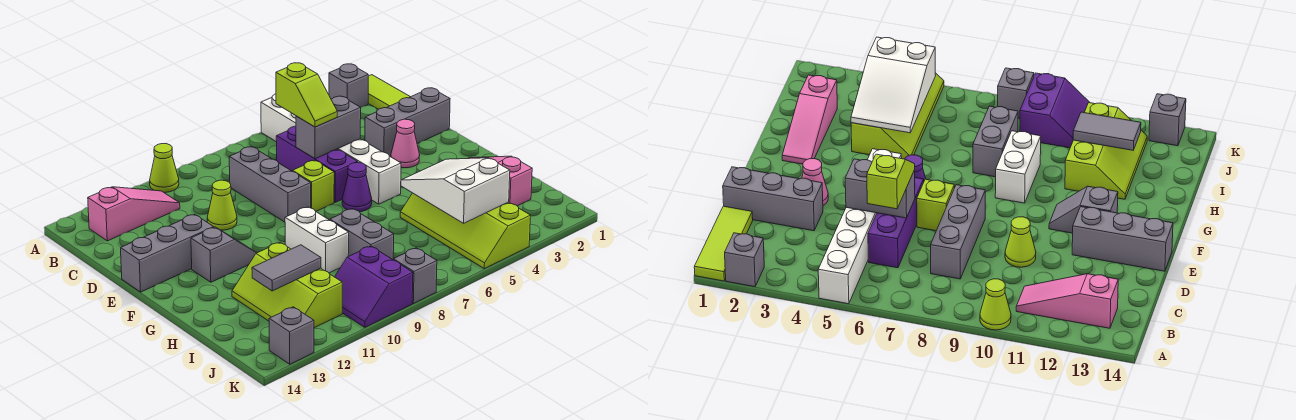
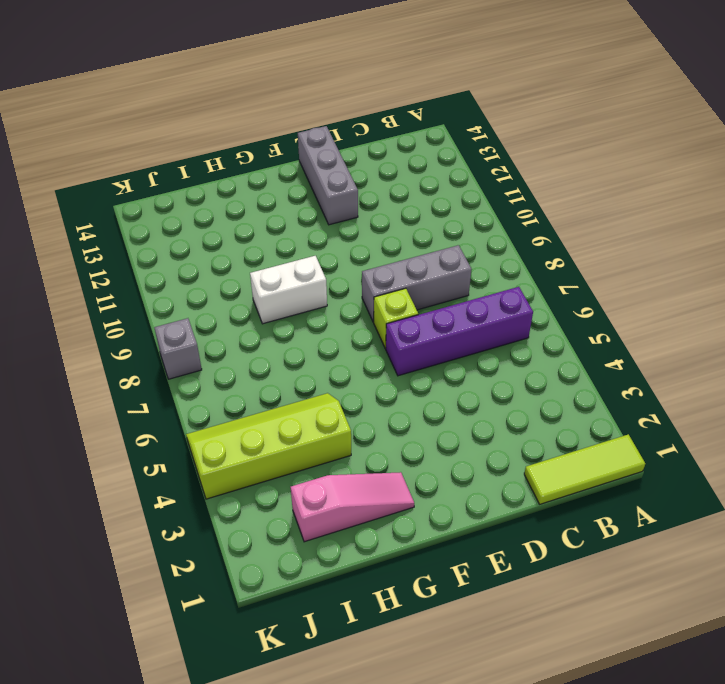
purple 1x4 brick [385,287,533,376] -> purple 1x3 brick [276,126,358,202]
none -> grey 1x1 brick [329,64,368,107]
none -> white 1x6 brick [261,94,401,204]
none -> lime 1x1 cone [150,144,179,192]

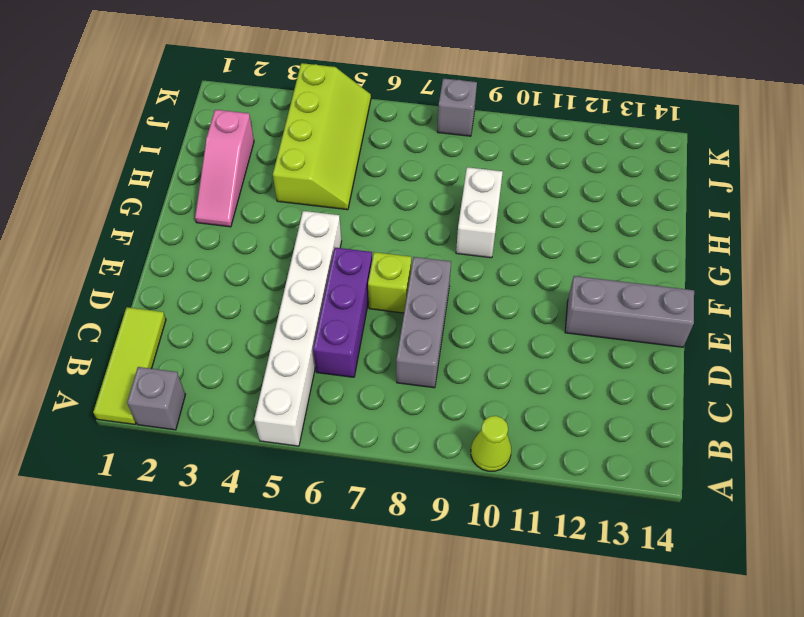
none -> pink 1x3 slope [88,187,180,241]
none -> grey 1x3 brick [365,88,450,156]
none -> lime 1x1 cone [207,180,237,230]

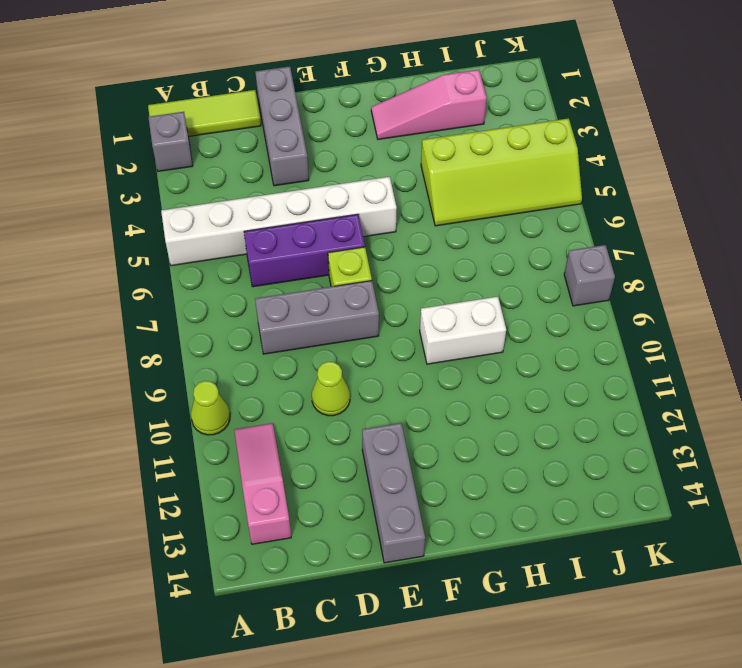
none -> pink 1x1 cone [391,119,420,168]
none -> purple 1x1 cone [342,162,372,212]
none -> grey 1x2 slope [191,227,256,282]

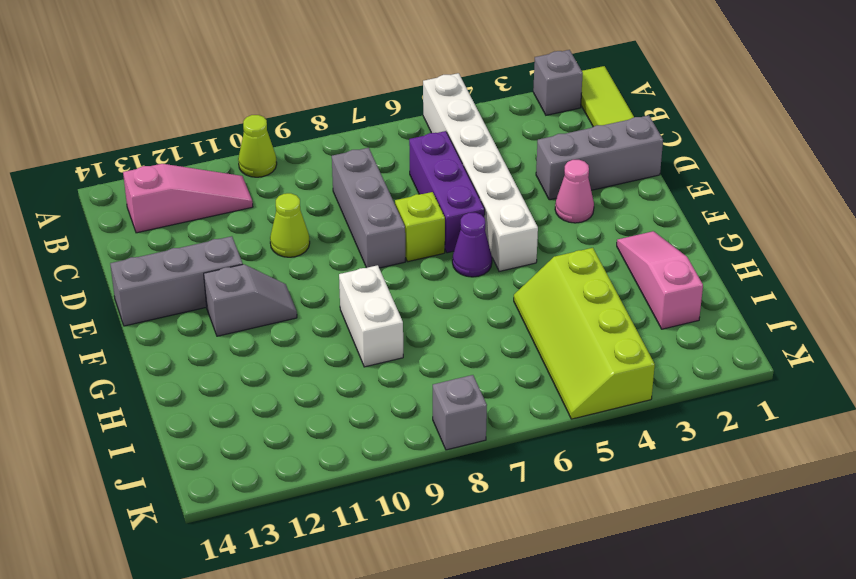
none -> grey 1x2 brick [330,209,394,259]
none -> lime 2x3 slope [232,242,342,328]
none -> purple 2x2 slope [335,246,413,327]

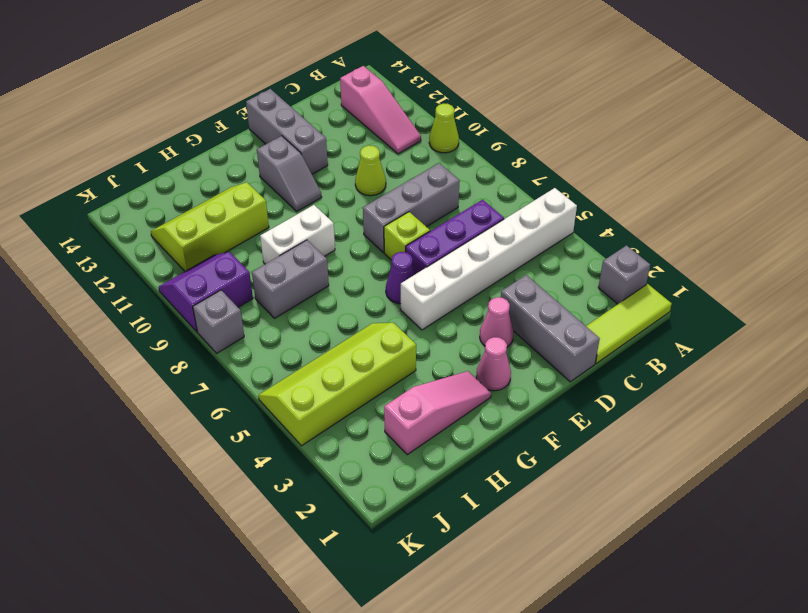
pink 1x1 cone [476,337,511,391] -> none
none -> grey 1x1 brick [269,307,314,364]
none -> grey 1x2 brick [296,96,361,159]
none -> white 2x3 slope [401,158,510,223]

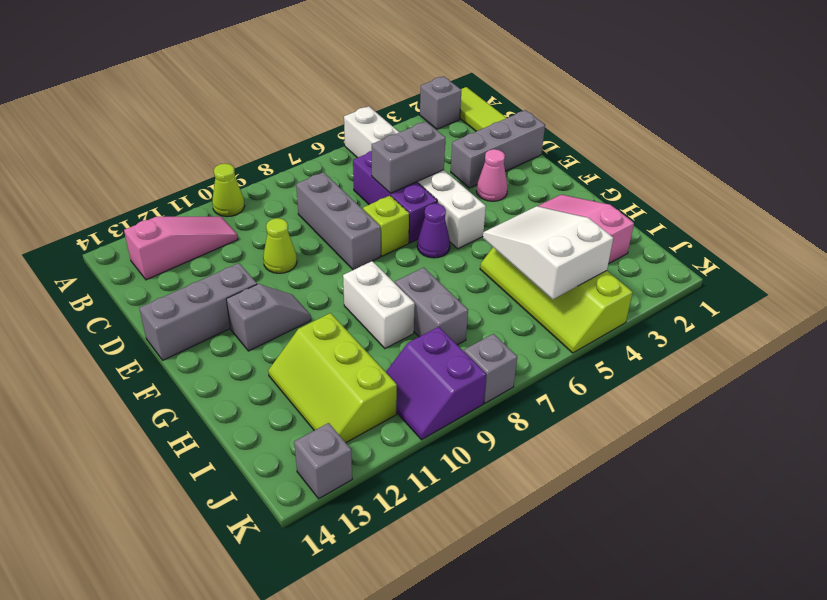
none -> grey 1x2 tile [252,245,321,291]
none -> lime 1x2 slope [276,63,337,127]

